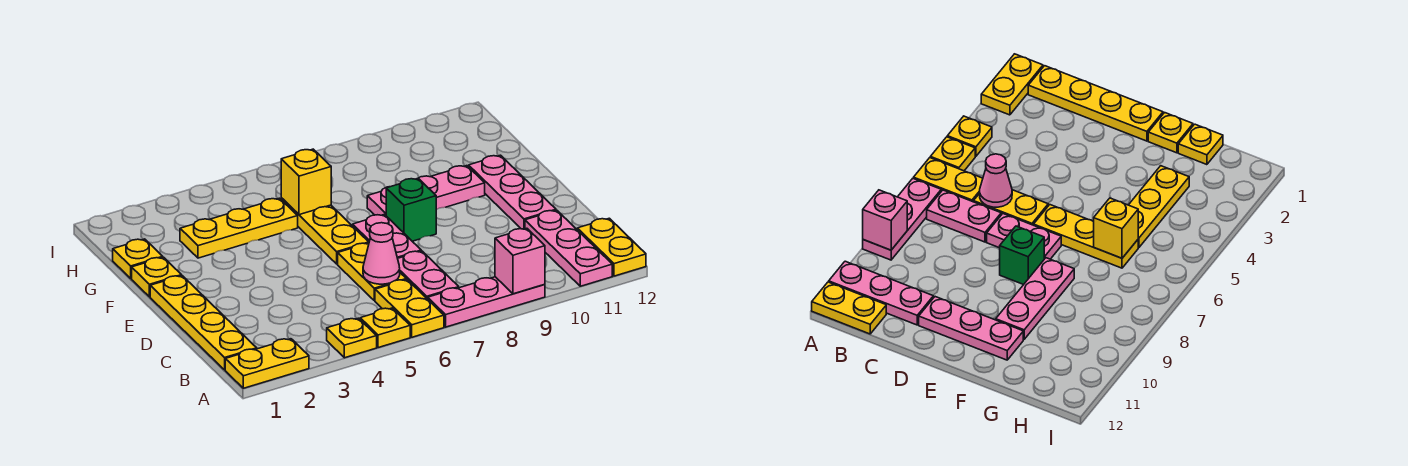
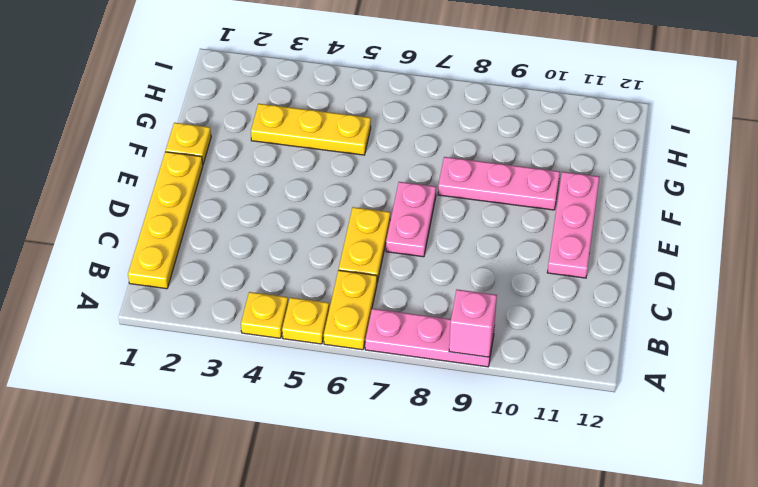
none -> yellow 1x2 plate [225,339,309,388]
none -> pink 1x3 plate [525,210,612,286]
none -> yellow 1x2 plate [577,218,646,276]

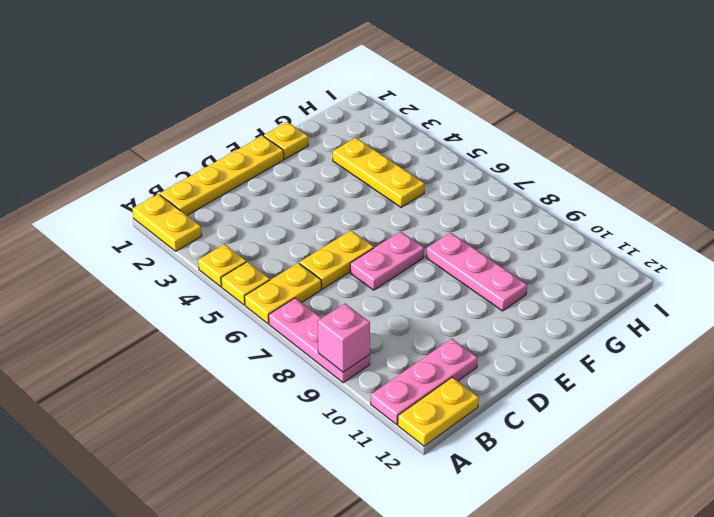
none -> pink 1x2 plate [398,251,459,299]
none -> pink 1x3 plate [469,155,556,229]
none -> yellow 1x3 plate [281,198,369,264]

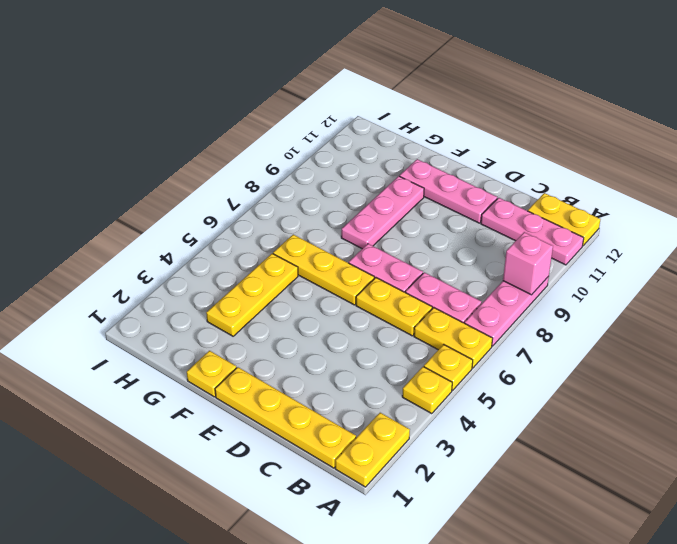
none -> green 1x1 brick [386,178,436,241]
none -> yellow 1x1 plate [113,239,163,278]
none -> pink 1x1 cone [363,223,400,284]

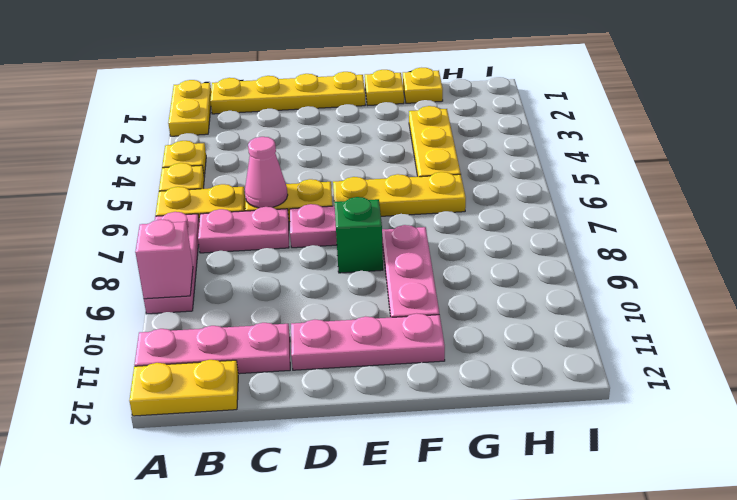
none -> yellow 1x1 brick [281,149,331,215]

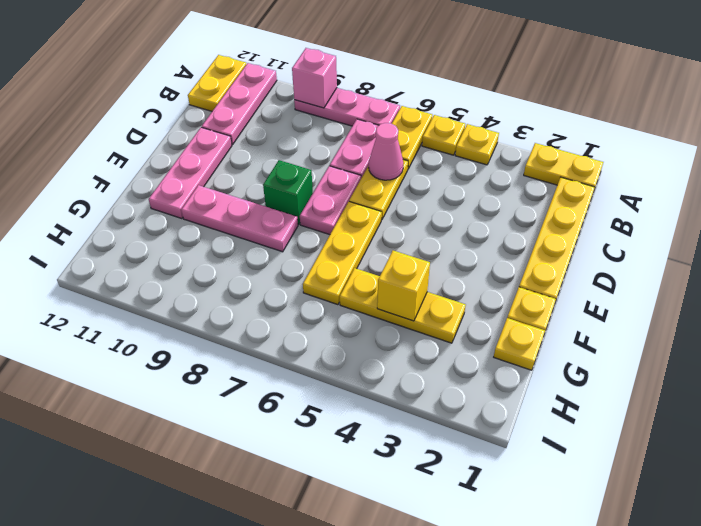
yellow 1x1 brick [377,251,430,321] -> yellow 1x1 brick moved to [281,149,331,215]

